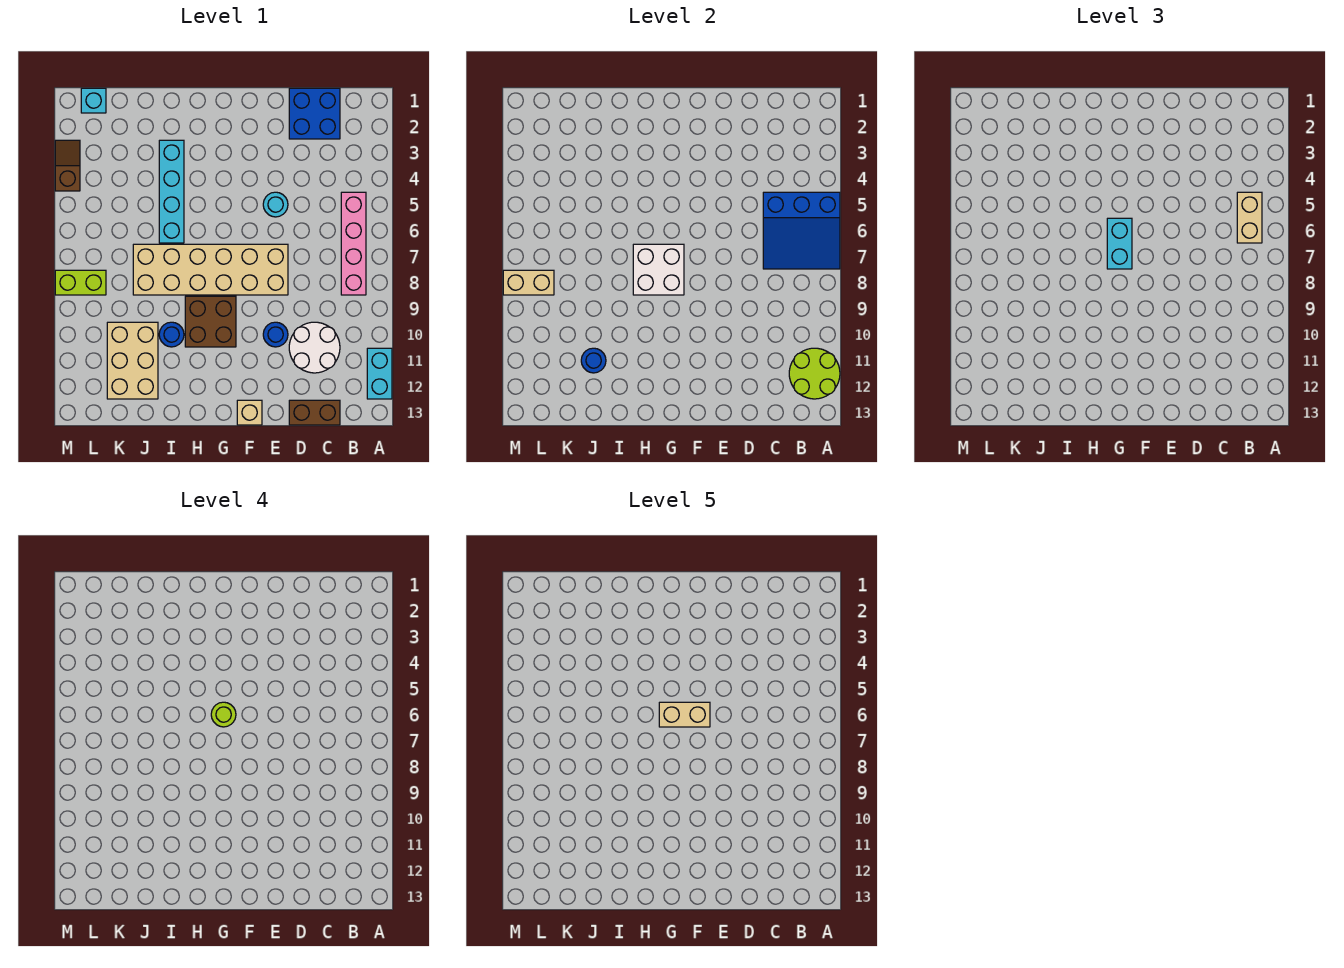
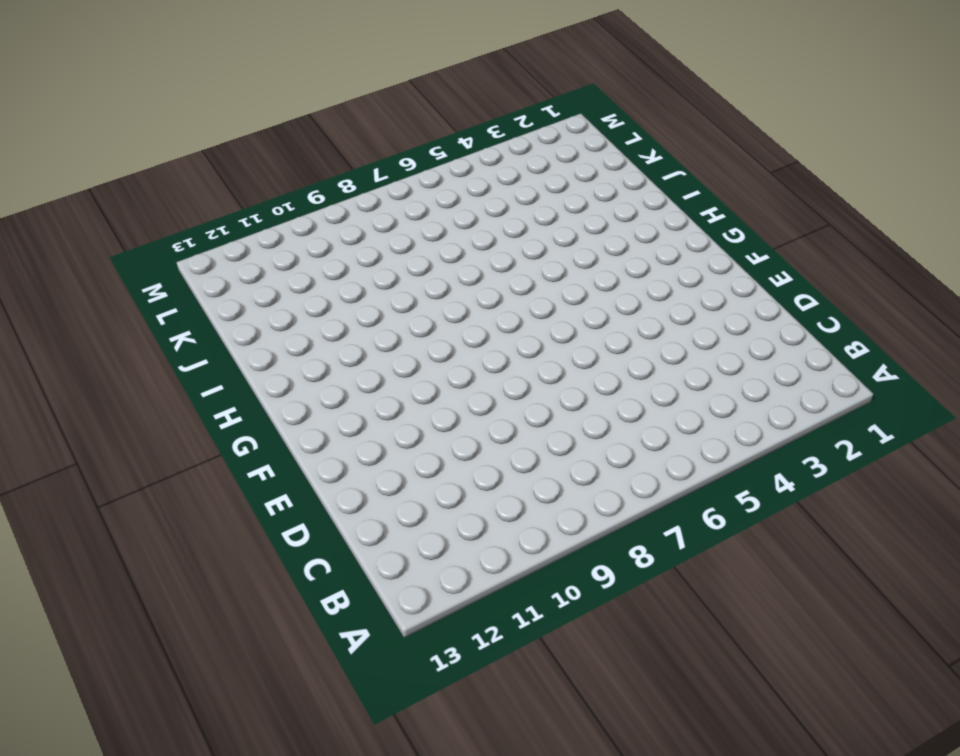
none -> cyan 1x2 brick [367,348,392,399]
none -> pink 1x4 brick [341,192,366,295]
none -> blue 2x2 brick [289,88,340,139]

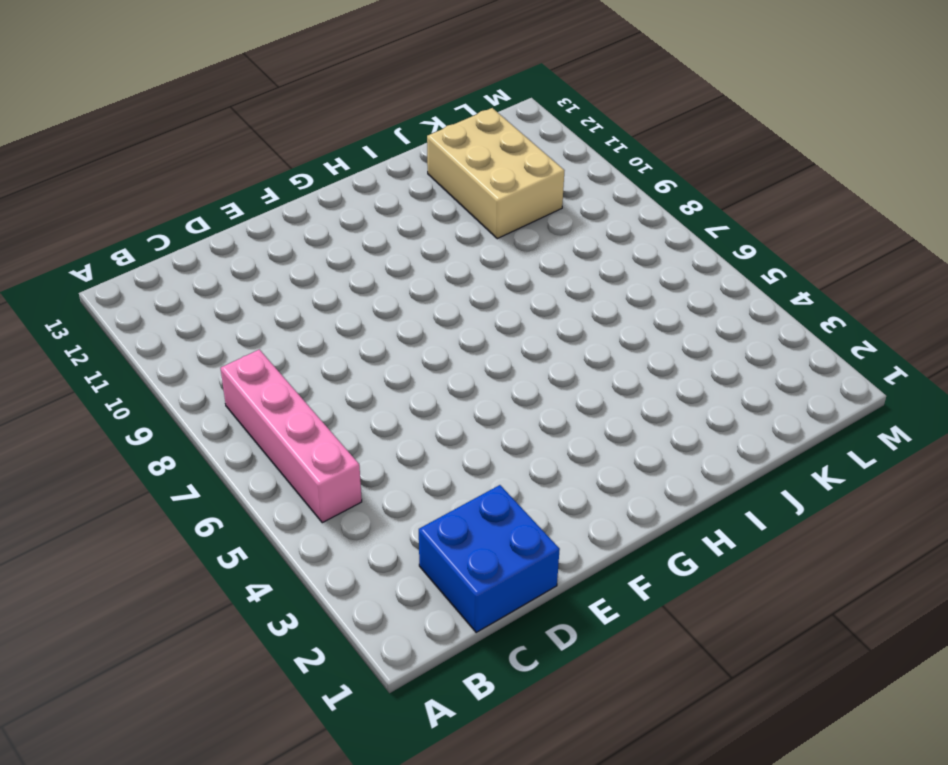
none -> cyan 1x2 brick [367,348,392,399]
none -> white 2x2 round brick [289,322,340,373]
none -> brown 1x2 brick [289,400,340,425]

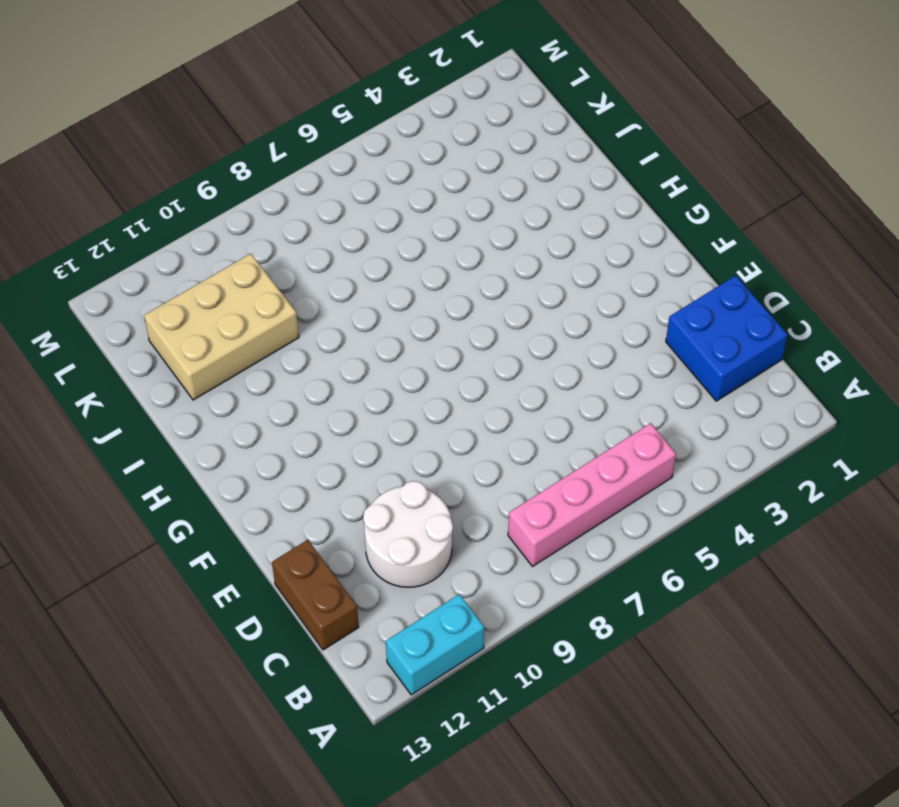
none -> cyan 1x1 round brick [263,192,288,217]
none -> tan 2x6 brick [133,244,288,295]
none -> blue 1x1 round brick [263,322,288,347]

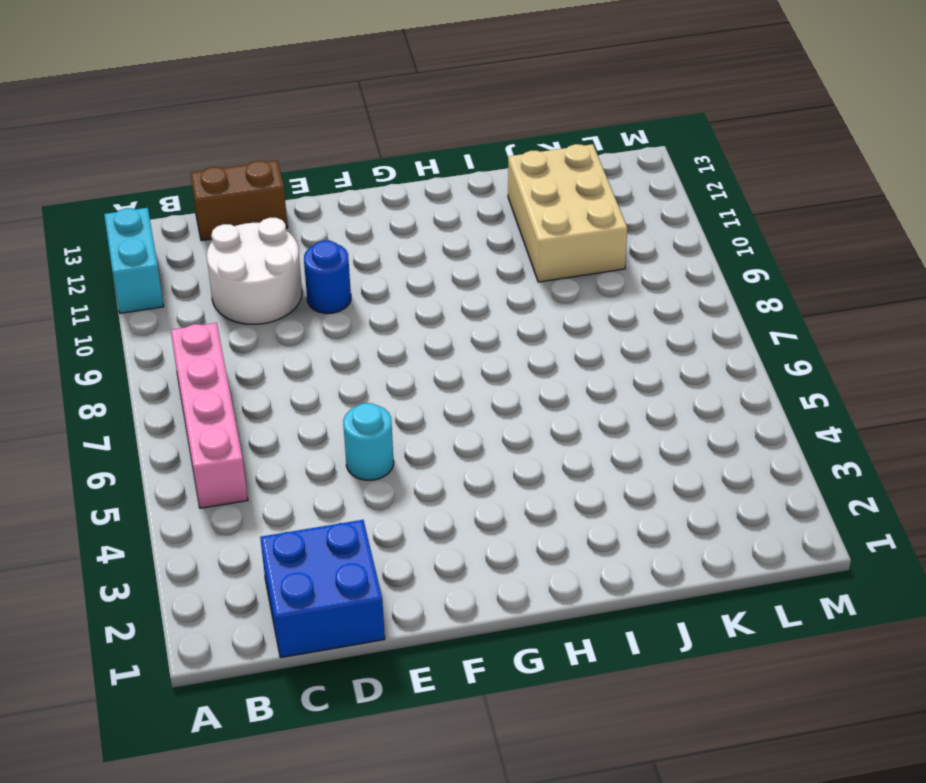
none -> tan 2x6 brick [133,244,288,295]
none -> tan 1x1 brick [237,400,262,425]
none -> brown 2x2 brick [185,296,236,347]

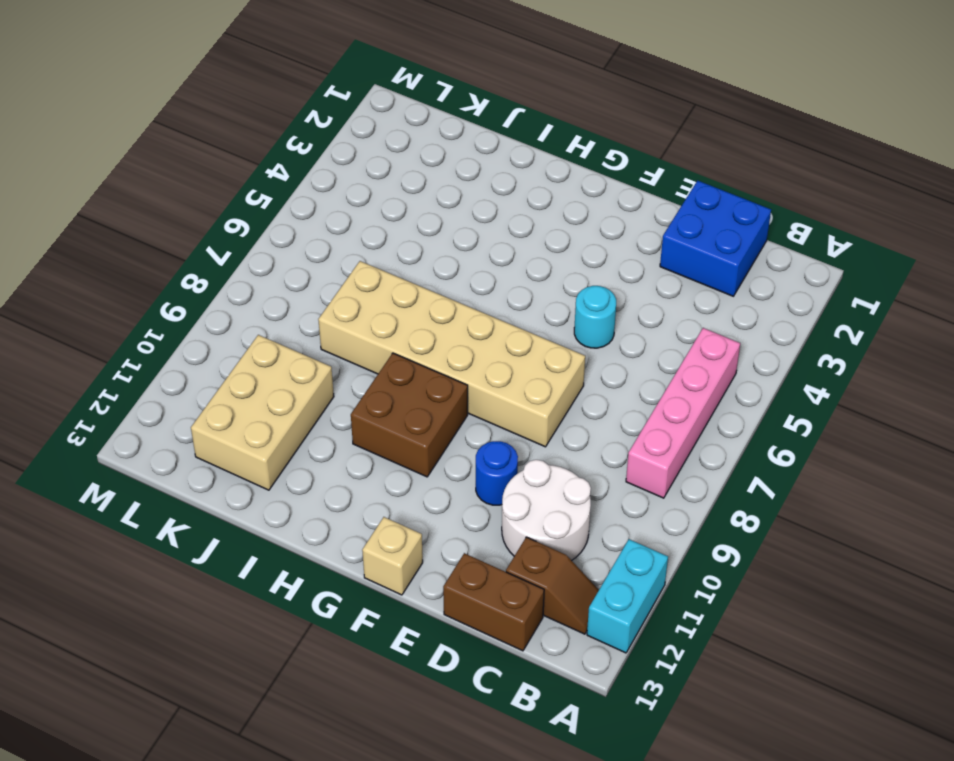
brown 1x2 slope [506,537,599,634] -> brown 1x2 slope turned to [55,140,80,191]
none -> cyan 1x4 brick [159,140,184,243]
none -> blue 1x1 round brick [159,322,184,347]
none -> cyan 1x1 brick [81,88,106,113]

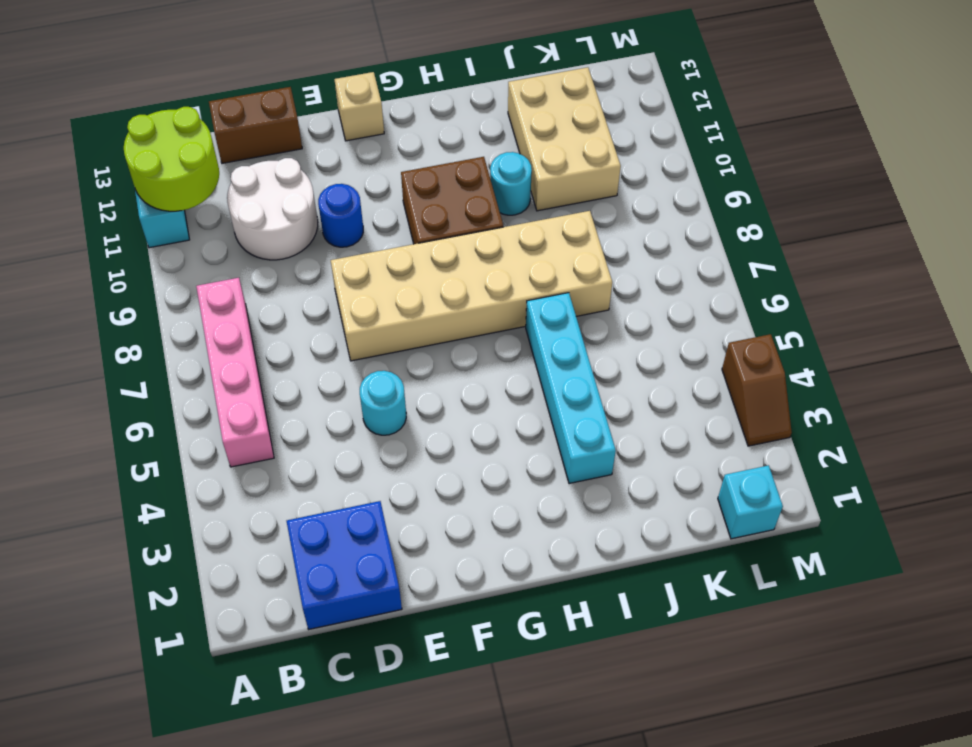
cyan 1x1 round brick [490,152,532,215] -> blue 1x1 round brick [159,322,184,347]
none -> lime 1x2 brick [55,270,106,295]
none -> blue 3x3 slope [763,192,840,269]
none -> white 2x2 brick [633,244,684,295]

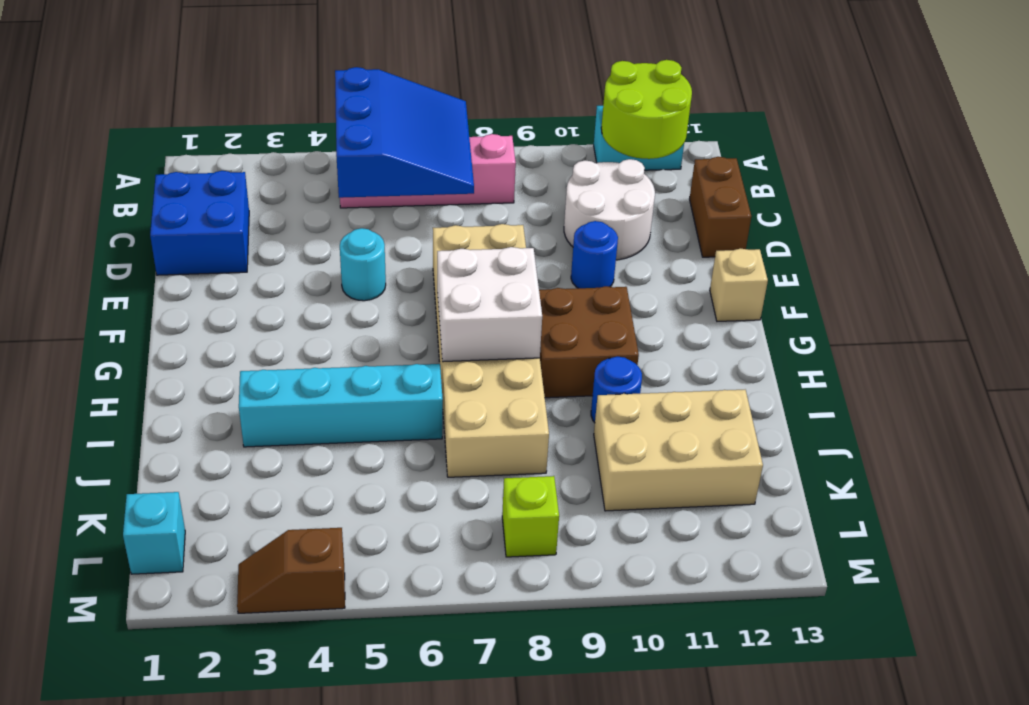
lime 1x1 brick [502,476,559,557] -> lime 1x2 brick [55,270,106,295]
none -> blue 1x1 round brick [581,348,606,373]
none -> tan 1x2 brick [503,270,554,295]
none -> tan 1x2 brick [1237,192,1262,243]

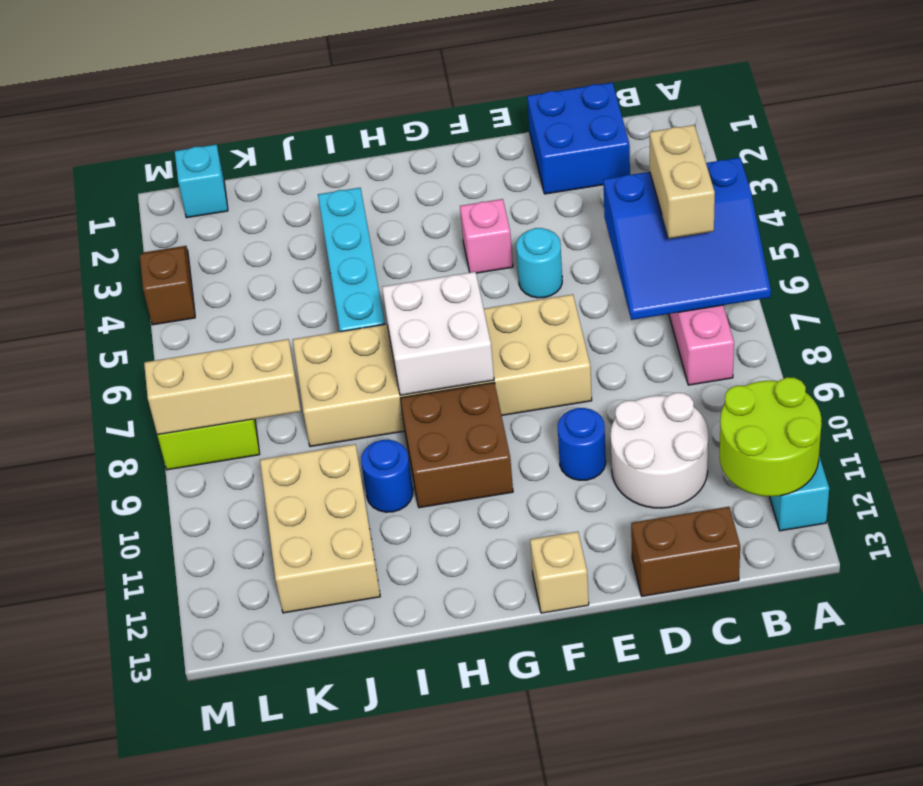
pink 1x1 brick [460,199,513,273] -> none
tan 1x3 brick [144,339,301,435] -> tan 1x2 brick [503,270,554,295]
none -> blue 1x1 round brick [581,348,606,373]
none -> cyan 1x2 brick [1107,218,1132,269]
none -> lime 1x1 round brick [211,702,236,727]

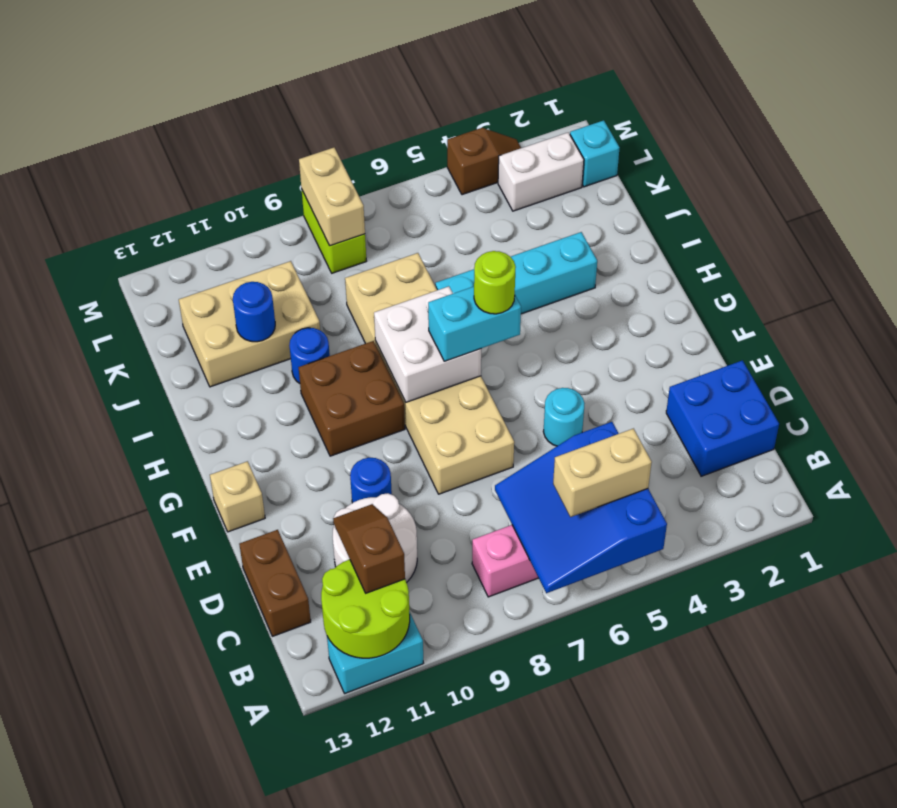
brown 1x2 slope [333,504,405,593] -> none
white 1x2 brick [498,132,584,211] -> none
none -> tan 1x2 brick [659,702,710,727]

